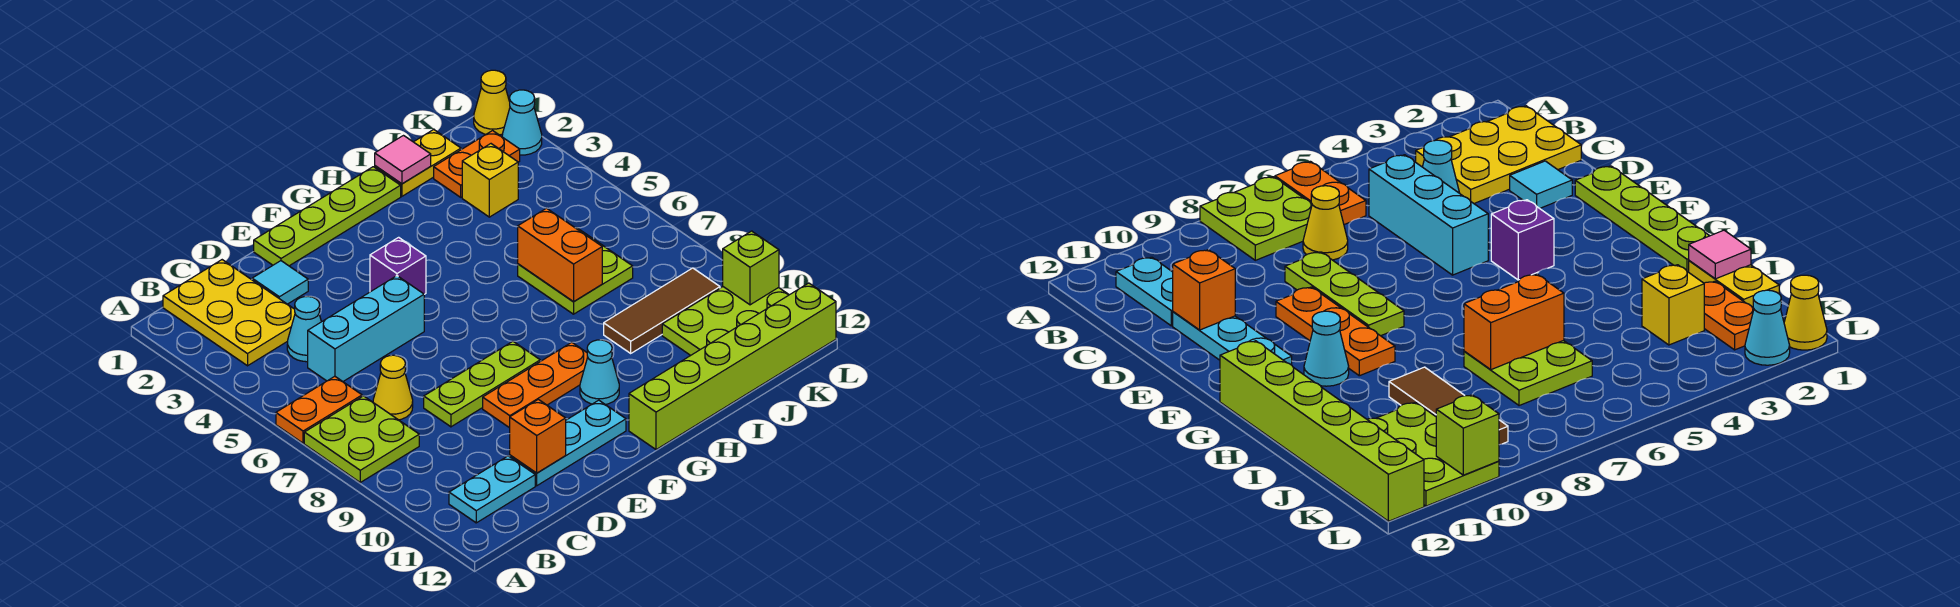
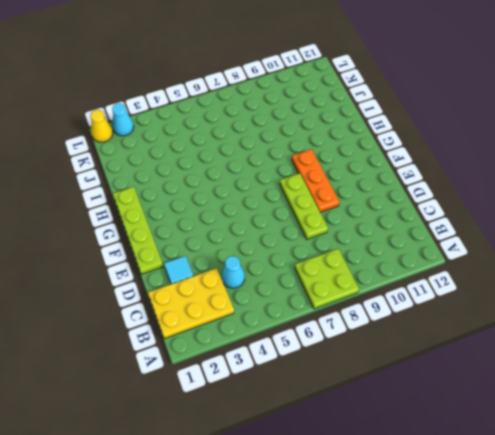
none -> orange 1x2 plate [276,376,362,443]
none -> cyan 1x2 plate [449,456,535,523]
none -> cyan 1x3 brick [308,276,424,382]

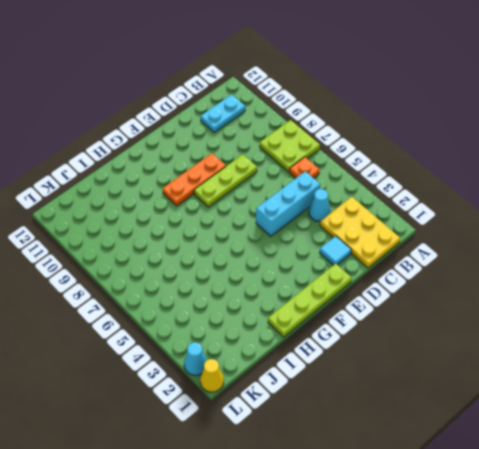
orange 1x1 plate [290,157,320,178] -> orange 1x2 plate [276,376,362,443]
none -> yellow 1x1 cone [373,355,413,420]
none -> cyan 1x3 plate [510,400,626,486]
none -> purple 1x1 brick [370,237,426,294]

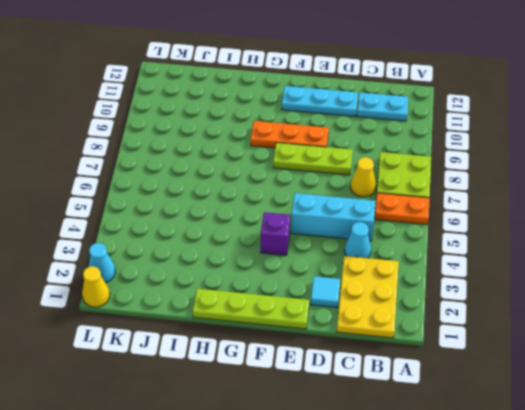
none -> cyan 1x1 cone [580,340,619,404]
none -> lime 1x6 brick [629,283,836,450]
none -> yellow 1x2 plate [375,130,461,196]

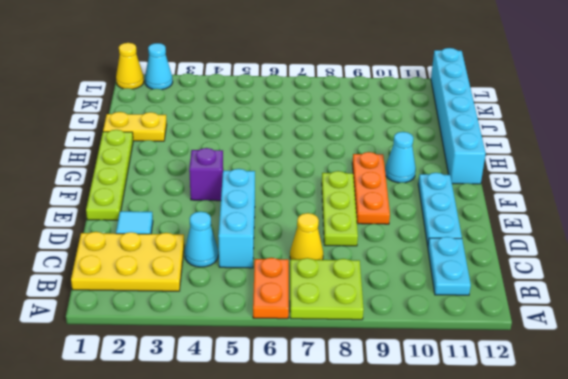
cyan 1x6 brick [431,48,486,184] -> lime 1x6 brick [629,283,836,450]
yellow 1x2 plate [103,112,167,141] -> yellow 1x2 plate turned to [375,130,461,196]
none -> lime 2x2 plate [518,228,633,314]
none -> brown 1x3 tile [604,268,720,353]
none -> orange 1x2 plate [434,131,520,197]

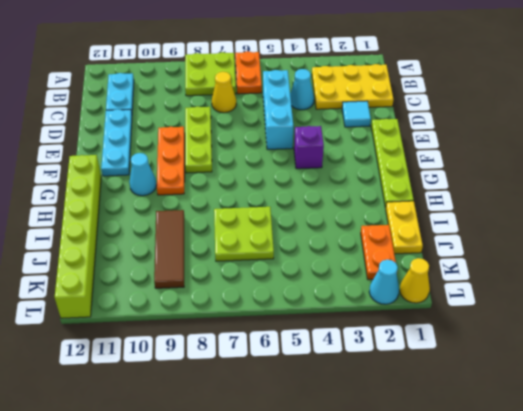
none -> yellow 1x1 brick [462,144,518,217]
none -> lime 2x3 plate [662,287,789,355]
none -> orange 1x1 brick [510,399,566,473]

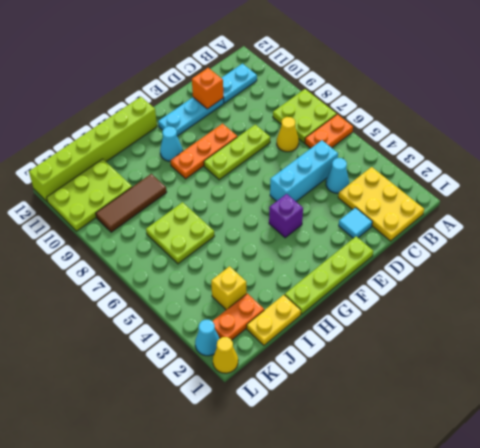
none -> pink 1x1 tile [375,136,431,184]
none -> orange 1x2 brick [518,208,602,302]
none -> lime 1x1 brick [723,231,779,305]

